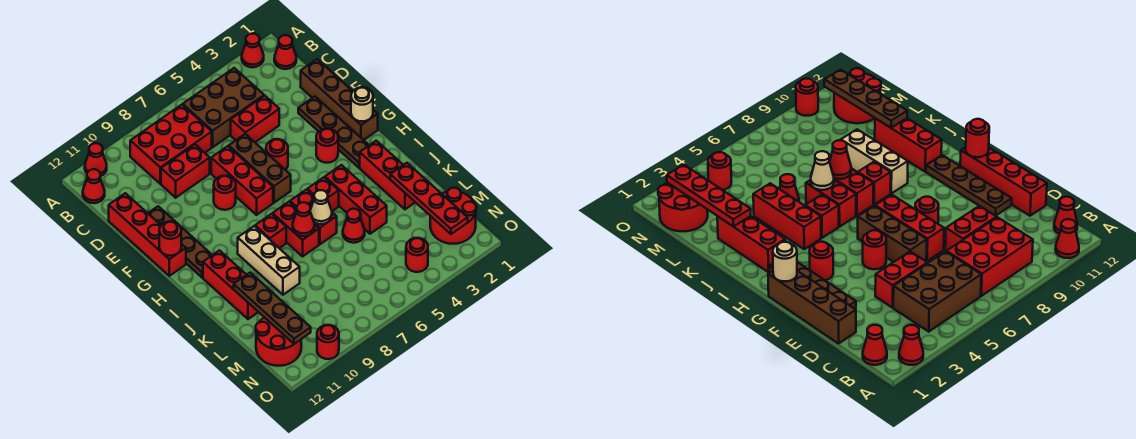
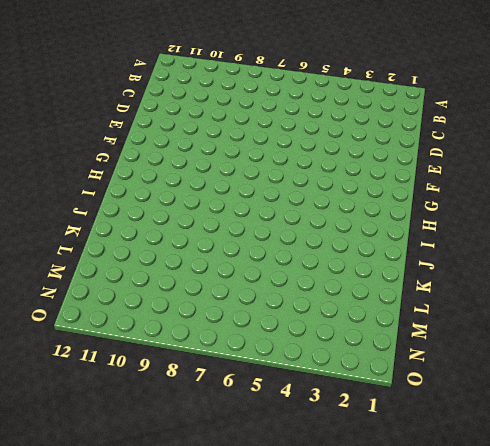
none -> red 1x1 cone [242,34,264,67]
none -> red 1x1 cone [85,143,107,176]
none -> red 1x1 cone [274,35,296,69]
none -> brown 2x3 brick [183,68,264,147]

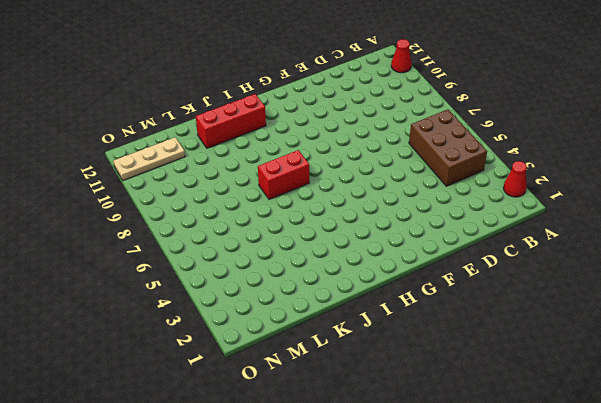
tan 1x3 plate [113,137,185,180] -> red 2x2 round brick [256,317,301,366]
none -> red 1x1 cone [274,35,296,69]
none -> red 2x3 brick [130,105,212,184]
none -> red 1x1 cone [83,169,105,203]
none -> brown 1x4 brick [301,59,378,140]

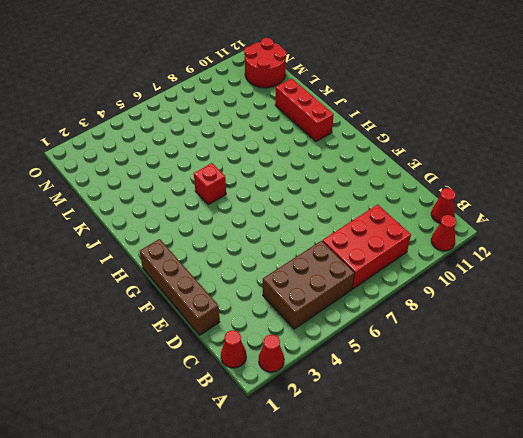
none -> red 1x2 brick [231,96,279,142]
none -> red 1x2 brick [161,145,210,198]
none -> red 1x4 brick [109,193,186,276]
none -> brown 1x4 plate [298,97,369,168]

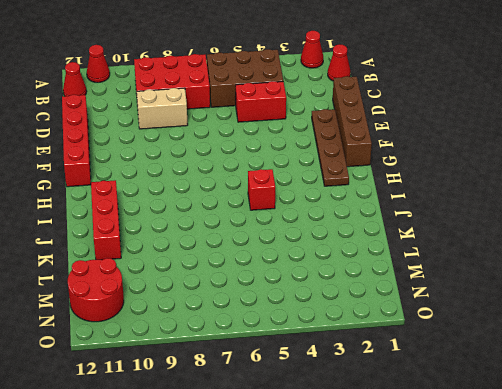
tan 1x2 brick [137,88,188,129] -> red 1x2 brick [161,145,210,198]
none -> brown 1x3 brick [229,134,291,203]
none -> red 1x3 brick [211,146,273,215]
none -> brown 1x4 plate [148,206,212,278]
none -> red 1x1 round brick [266,139,288,170]

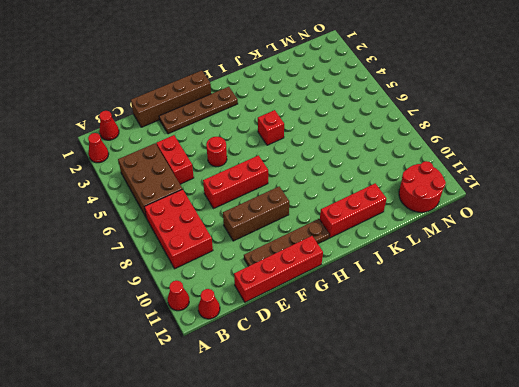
brown 1x3 brick [223,187,289,241] -> brown 1x3 brick moved to [229,134,291,203]
none -> red 1x2 brick [161,145,210,198]
none -> red 1x1 round brick [214,176,236,210]
none -> red 1x1 round brick [316,129,338,163]
none -> red 1x3 brick [360,141,415,209]

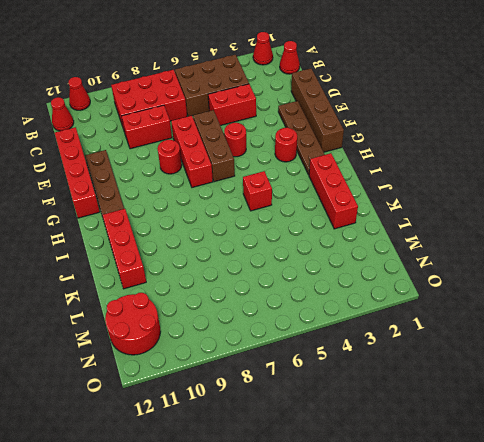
none -> red 1x3 brick [325,165,387,234]
none -> red 1x2 brick [290,189,337,244]
none -> red 1x2 brick [273,202,319,256]
none -> red 1x1 brick [255,214,286,248]

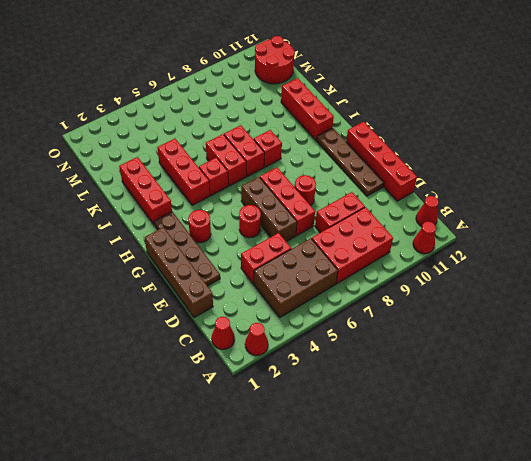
none -> tan 1x3 brick [238,226,300,295]
none -> red 1x1 cone [343,209,365,243]
none -> red 2x2 round brick [430,188,476,244]
none -> red 1x1 round brick [406,238,428,272]

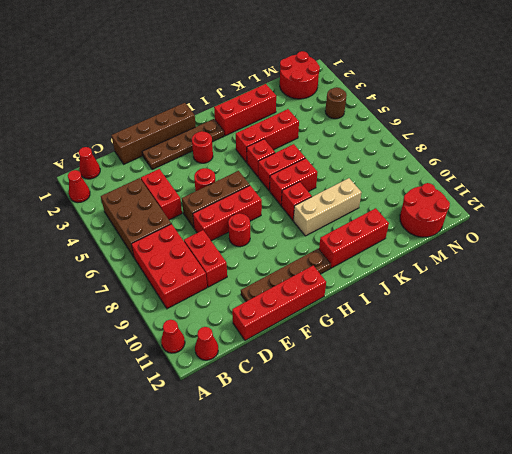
brown 1x1 round brick [325,87,347,119] -> red 1x1 round brick [406,238,428,272]
none -> red 1x1 cone [343,209,365,243]
none -> red 1x1 round brick [317,325,339,359]
none -> tan 1x1 round brick [351,87,373,121]
none -> red 1x1 round brick [159,221,181,256]

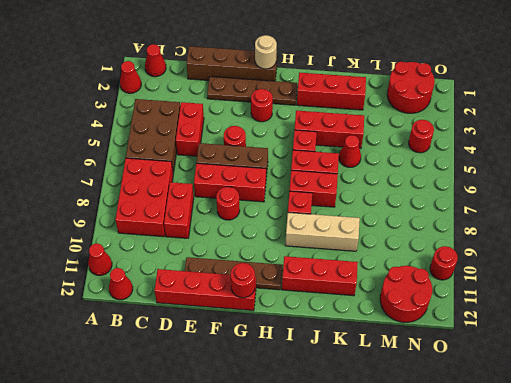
none -> tan 1x1 cone [310,190,332,224]
none -> red 1x1 cone [293,202,315,236]
none -> red 1x4 plate [390,163,468,234]
none -> brown 1x4 plate [234,273,311,344]

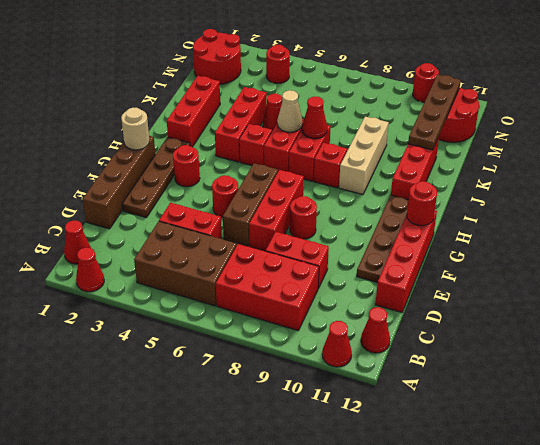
none -> red 1x4 plate [390,163,468,234]

